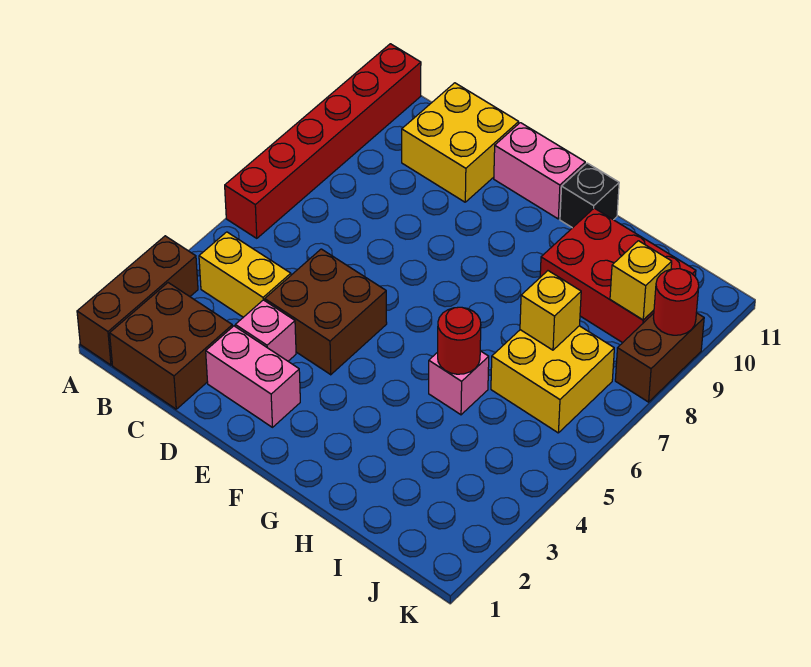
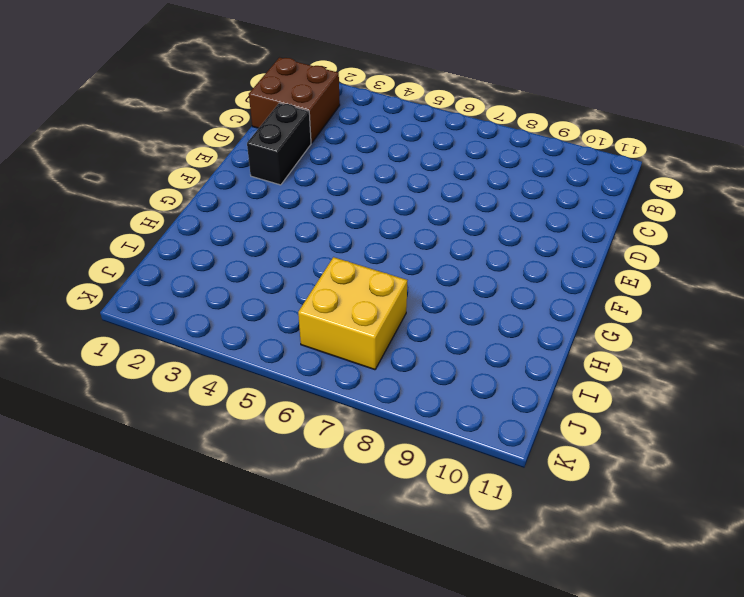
black 1x2 brick [247,103,311,185] -> pink 1x2 brick [206,326,300,427]
none -> brown 1x3 brick [77,236,198,365]
none -> red 1x6 brick [225,44,421,238]
none -> yellow 1x2 brick [199,232,291,317]

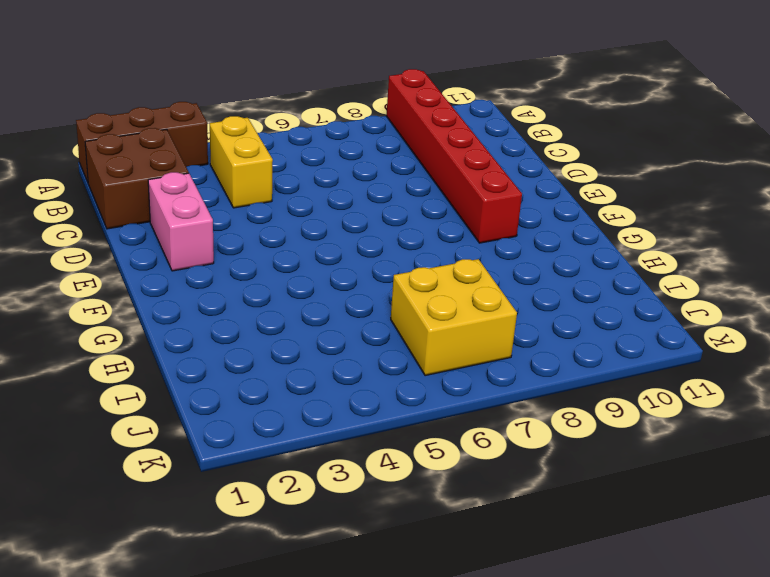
red 1x6 brick [386,69,522,243] -> red 1x6 brick turned to [225,44,421,238]
none -> yellow 2x2 brick [402,83,519,202]
none -> pink 1x1 brick [235,300,296,361]
none -> brown 2x2 brick [265,249,387,375]

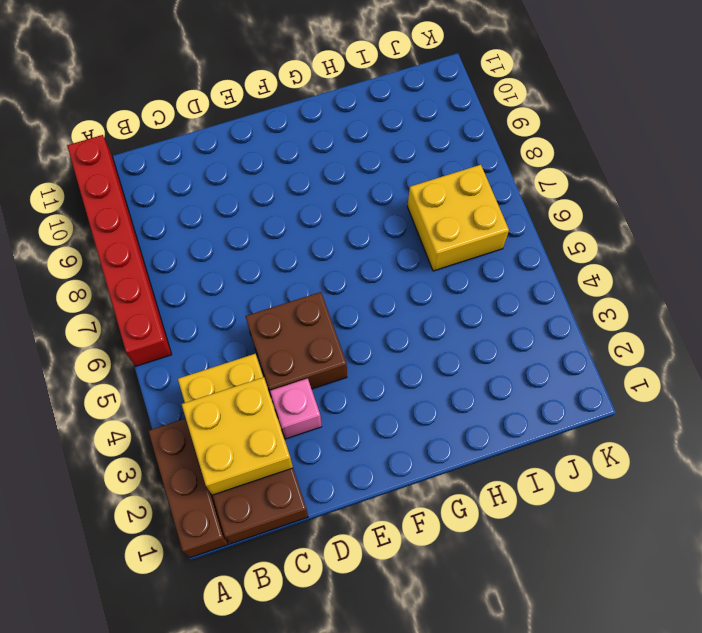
yellow 2x2 brick [182,377,293,495] -> yellow 2x2 brick moved to [402,83,519,202]
none -> pink 1x2 brick [206,326,300,427]
none -> pink 1x2 brick [494,123,585,219]
none -> black 1x1 brick [560,163,619,228]

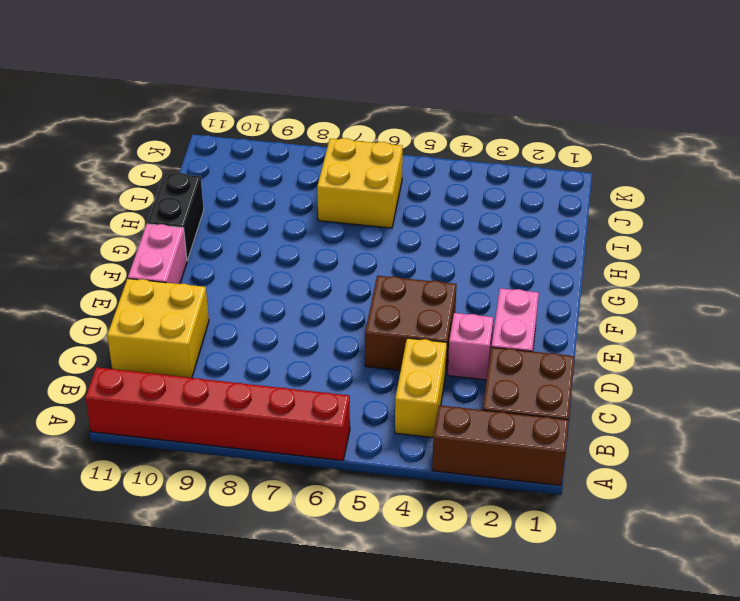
black 1x2 brick [147,173,204,260] -> black 1x1 brick [560,163,619,228]
none -> pink 1x1 brick [429,351,489,415]
none -> red 2x3 brick [540,208,696,343]
none -> brown 1x2 brick [615,313,704,402]

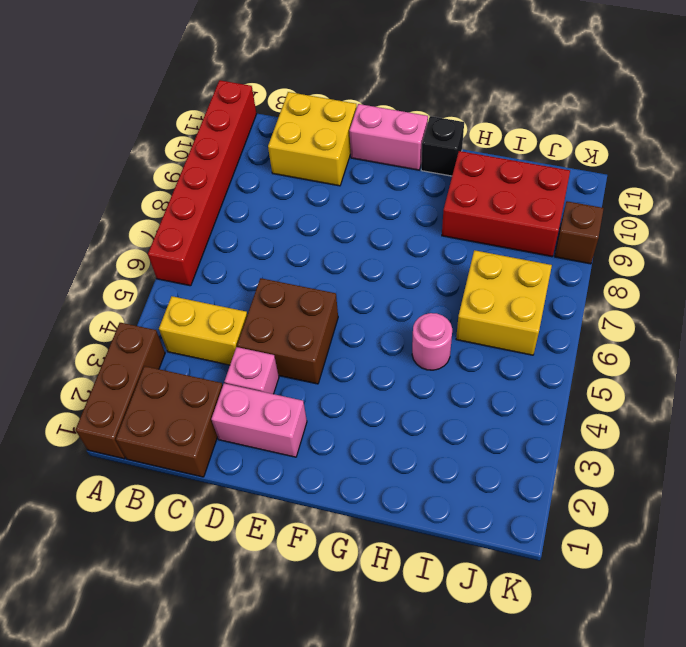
pink 1x1 round brick [412,313,452,370] -> pink 1x1 brick [429,351,489,415]
brown 1x1 brick [555,201,604,264] -> brown 1x2 brick [615,313,704,402]
none -> red 1x1 round brick [438,307,481,374]
none -> yellow 1x1 brick [520,271,581,350]
none -> yellow 1x1 brick [610,241,672,320]

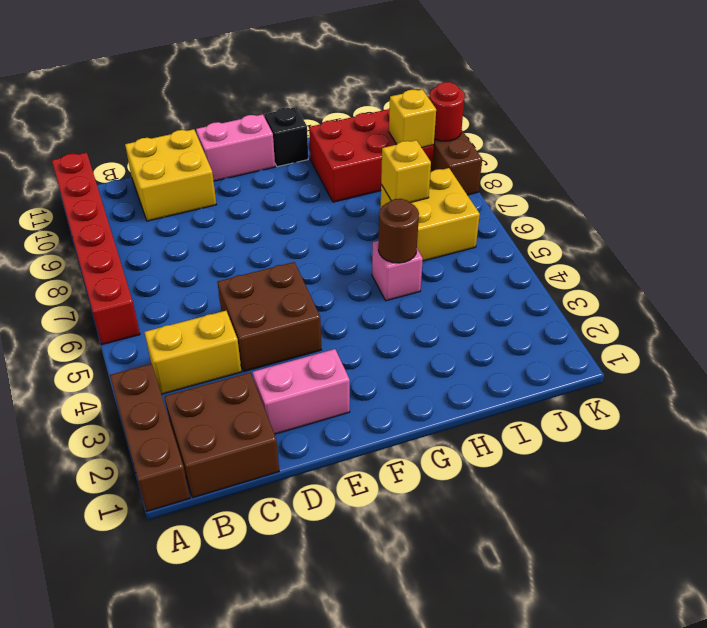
brown 1x1 round brick [378,199,419,263] -> red 1x1 round brick [438,307,481,374]
none -> pink 1x1 brick [235,300,296,361]

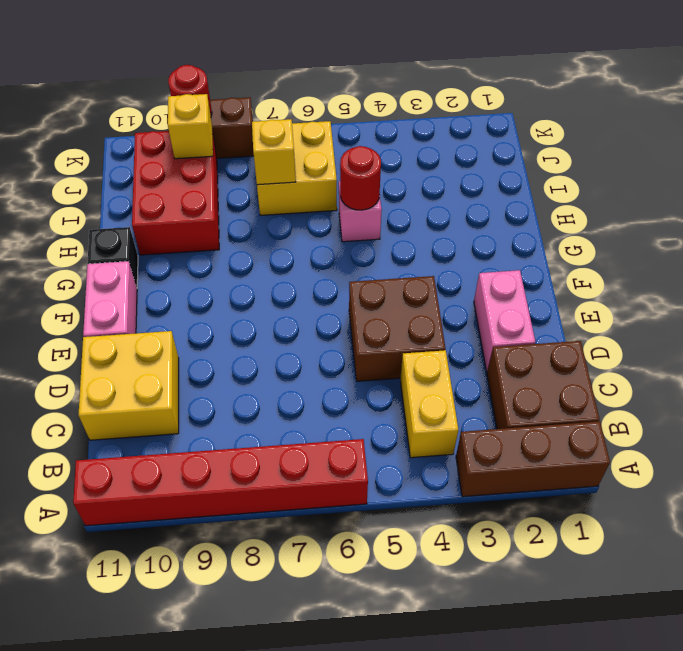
none -> pink 1x1 brick [235,300,296,361]

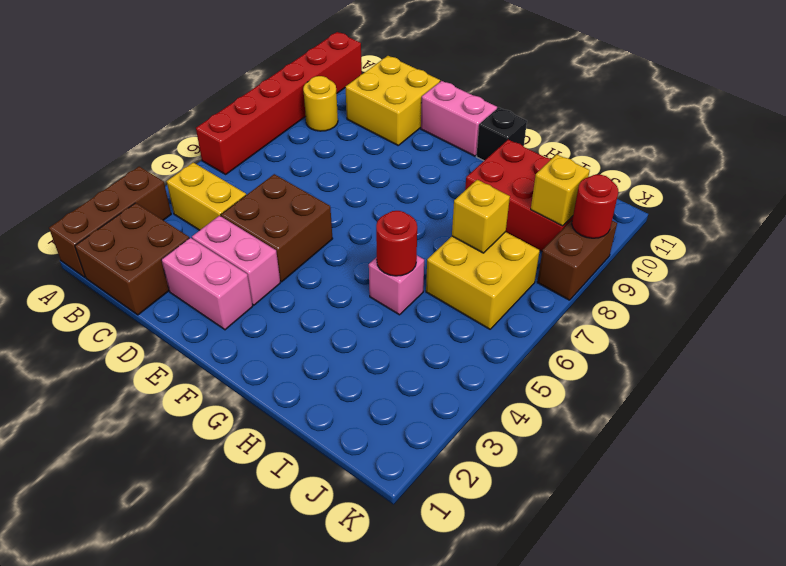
yellow 1x1 round brick [303,76,338,131] -> none
pink 1x2 brick [192,216,280,305] -> pink 1x1 brick [235,300,296,361]

